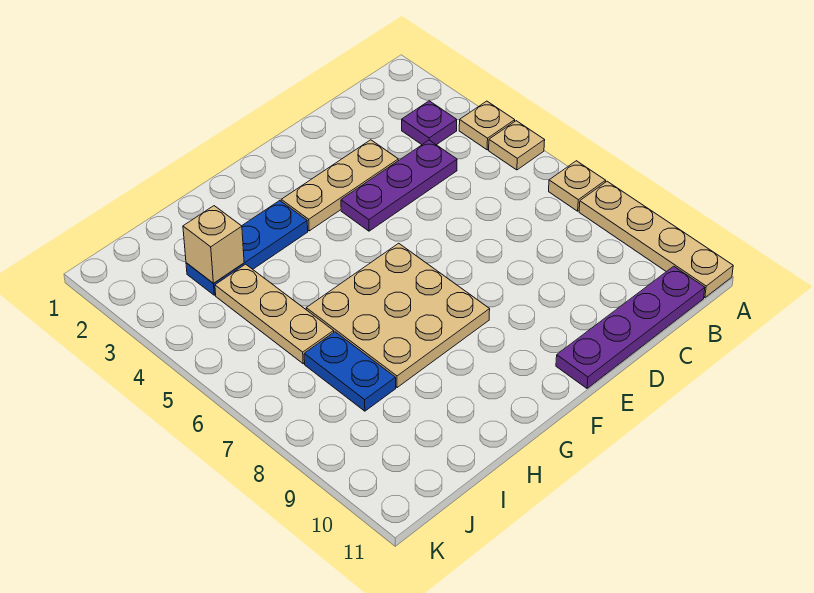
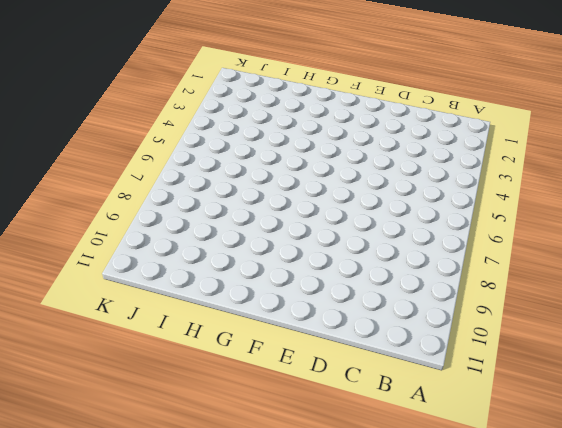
none -> tan 1x1 plate [459,101,515,150]
none -> tan 1x1 plate [489,121,545,170]
none -> tan 1x1 plate [549,161,606,211]

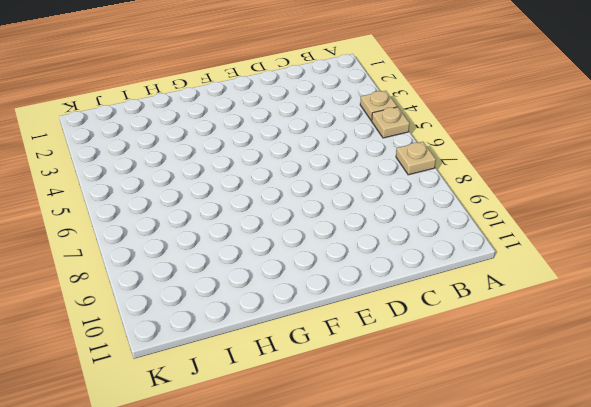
none -> tan 1x4 plate [579,181,733,298]
none -> purple 1x1 plate [402,101,457,145]
none -> purple 1x4 plate [556,266,705,388]

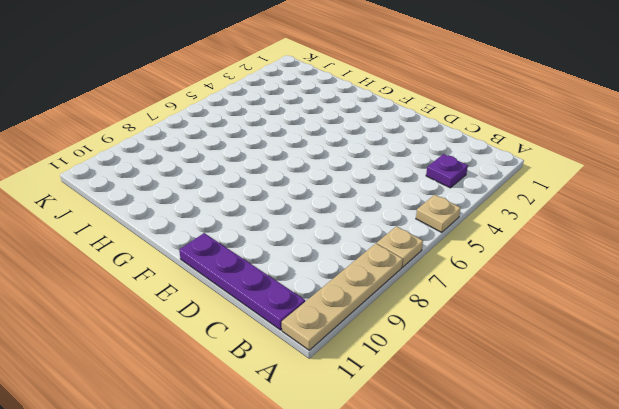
none -> tan 1x1 plate [459,101,515,150]
none -> purple 1x3 plate [341,140,457,231]
none -> tan 1x3 plate [281,140,398,231]

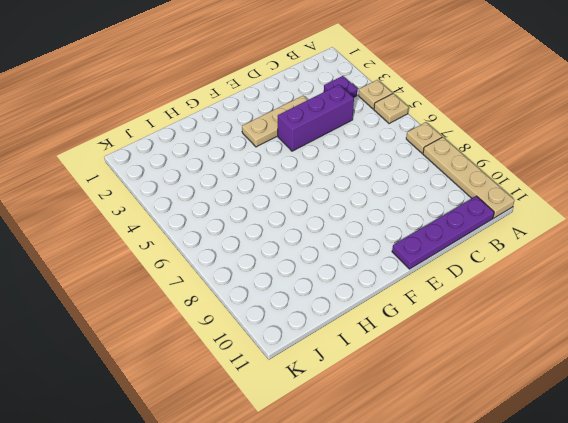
purple 1x3 brick [278,85,354,151] -> purple 1x3 plate [341,140,457,231]
none -> tan 3x3 plate [306,243,490,388]
none -> blue 1x3 plate [186,201,308,295]
none -> tan 1x3 plate [215,264,334,364]

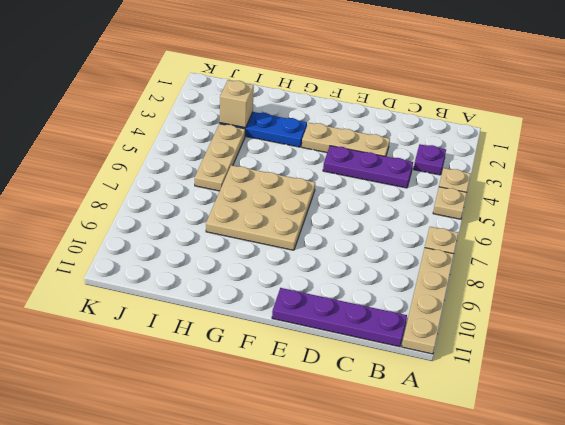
none -> blue 1x2 plate [304,332,396,411]

